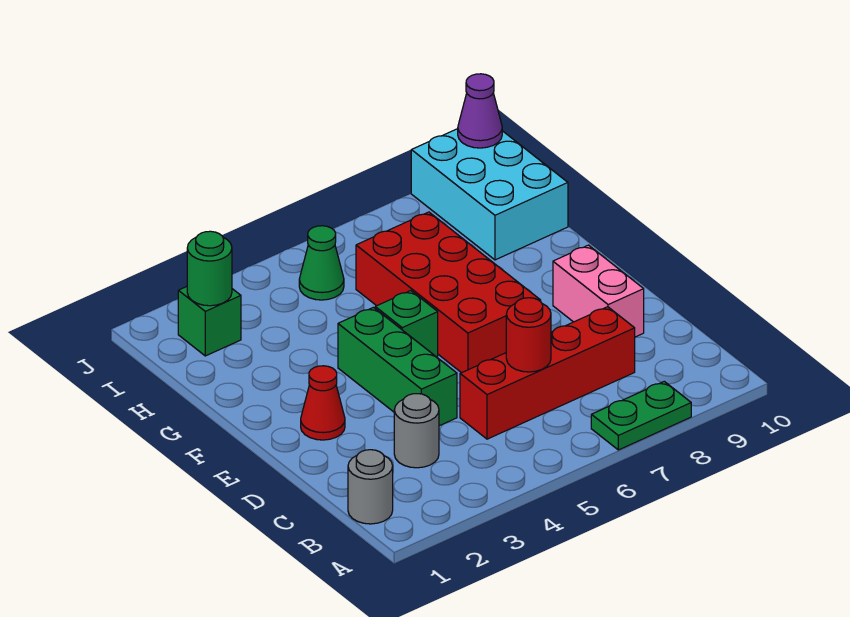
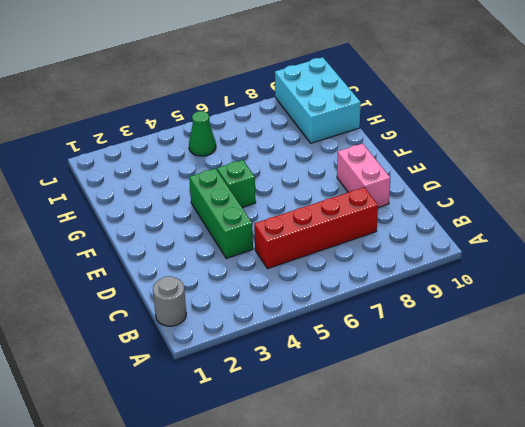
none -> green 1x2 plate [591,381,691,450]
none -> grey 1x1 round brick [394,394,439,468]
none -> red 1x1 cone [301,366,345,440]

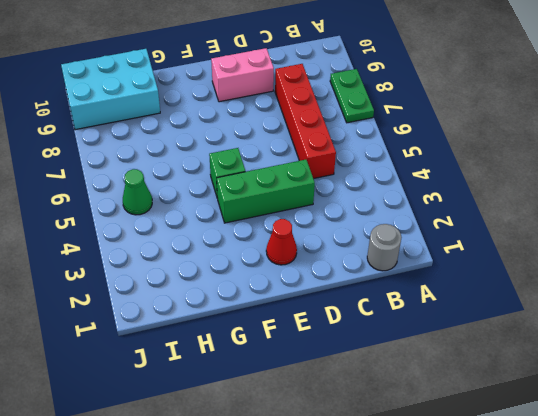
none -> grey 1x1 round brick [394,394,439,468]
none -> red 2x4 brick [356,212,541,373]
none -> green 1x1 brick [178,287,241,356]

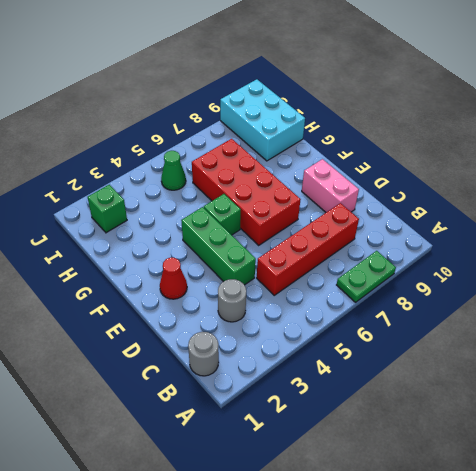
none -> red 1x1 round brick [506,298,551,372]
none -> green 1x1 round brick [187,231,232,306]
none -> purple 1x1 cone [458,74,502,148]

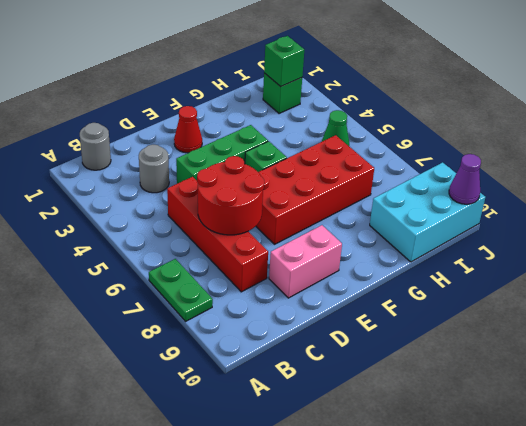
red 2x2 round brick [197,156,264,235] -> red 1x1 round brick [506,298,551,372]
green 1x1 brick [264,36,304,87] -> green 1x1 round brick [187,231,232,306]

